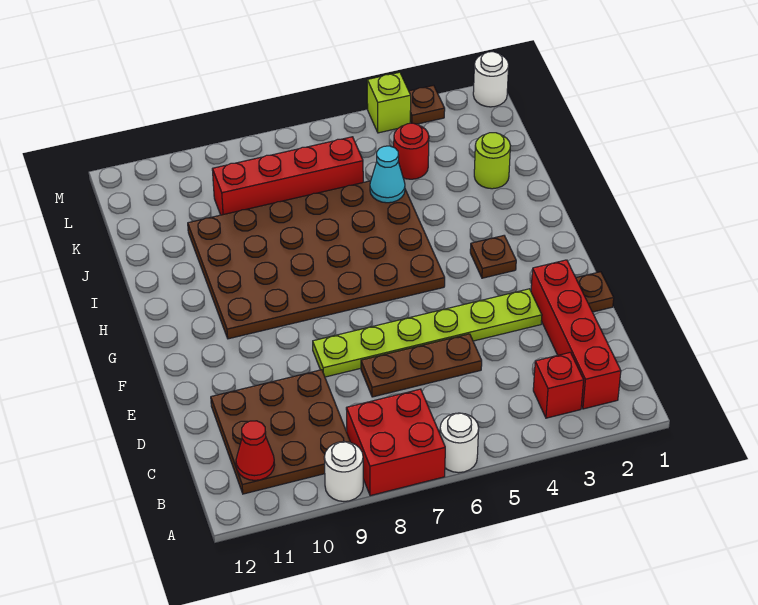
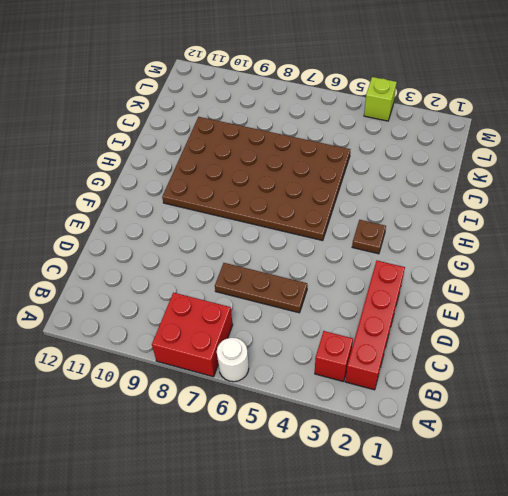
none -> white 1x1 round brick [324,442,363,501]
none -> brown 3x3 plate [211,370,350,494]
none -> brown 1x1 plate [576,272,614,312]

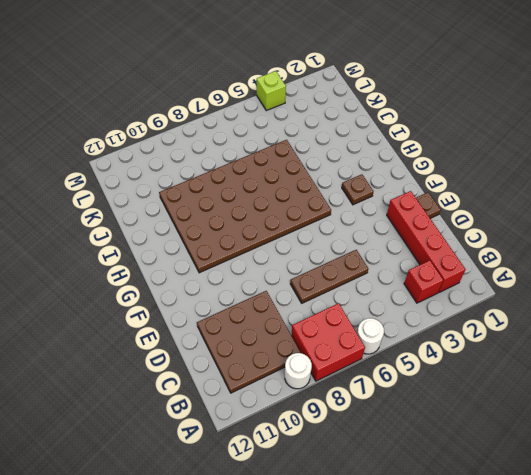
none -> lime 1x6 plate [313,289,542,377]
none -> lime 1x1 round brick [474,133,510,189]
none -> red 1x1 round brick [394,123,429,179]

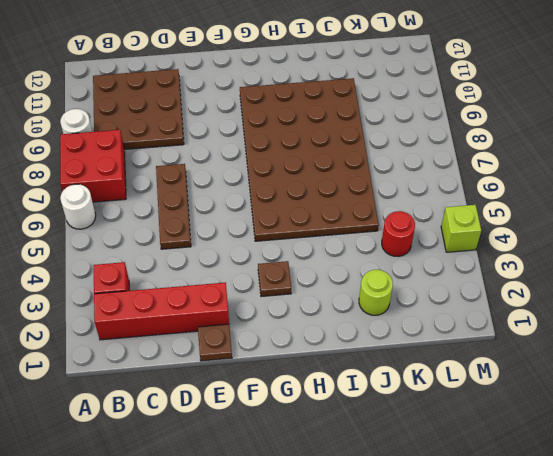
none -> lime 1x6 plate [313,289,542,377]
none -> red 1x4 brick [212,137,363,215]
none -> white 1x1 round brick [473,52,509,107]

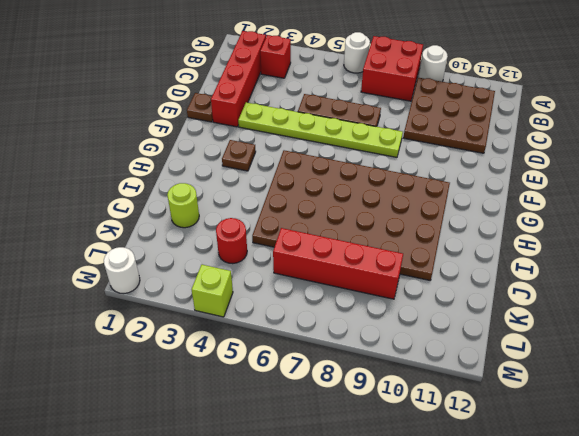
none -> brown 1x1 plate [409,85,445,124]
none -> red 1x1 cone [236,421,275,480]
none -> cyan 1x1 cone [370,146,405,203]

